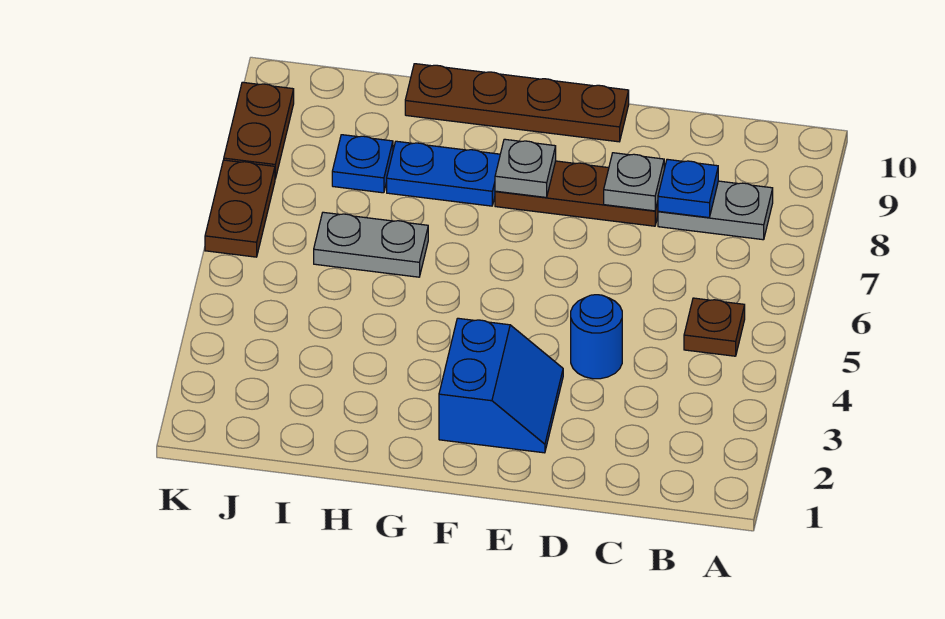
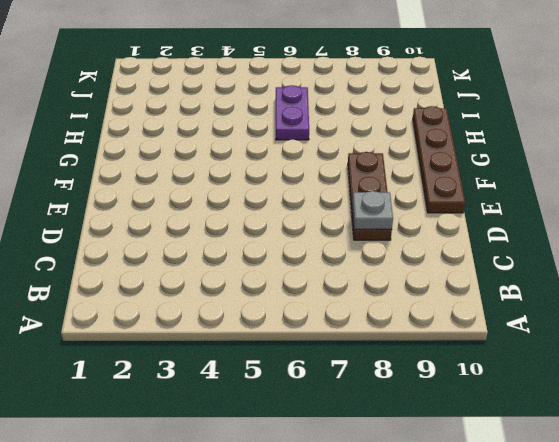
purple 1x2 plate [276,85,309,140] -> grey 1x2 plate [314,212,428,277]
none -> brown 1x1 plate [684,298,745,356]
none -> grey 1x2 plate [658,181,773,240]
none -> blue 1x1 round brick [571,295,622,379]

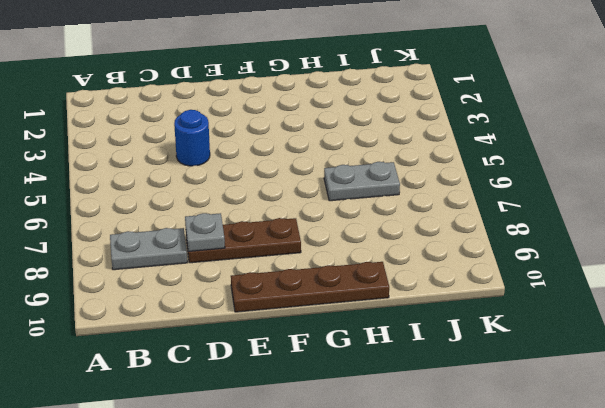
none -> brown 1x1 plate [684,298,745,356]
none -> blue 2x2 slope [439,318,563,453]
none -> blue 1x2 plate [387,141,500,206]

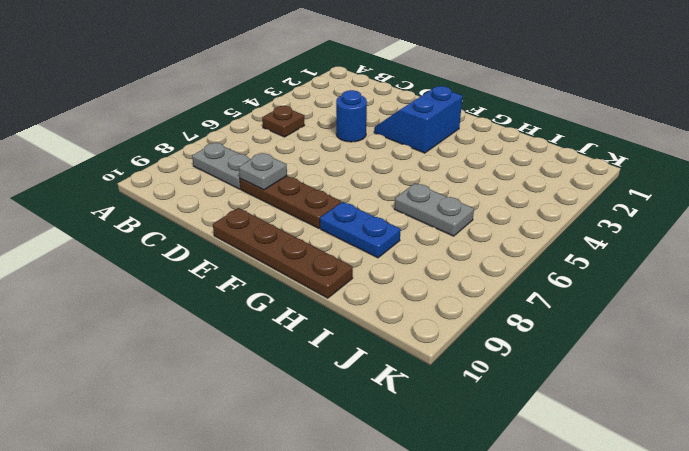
none -> blue 1x1 plate [332,135,393,193]
none -> brown 1x2 plate [205,160,275,257]
none -> brown 1x2 plate [224,82,294,179]

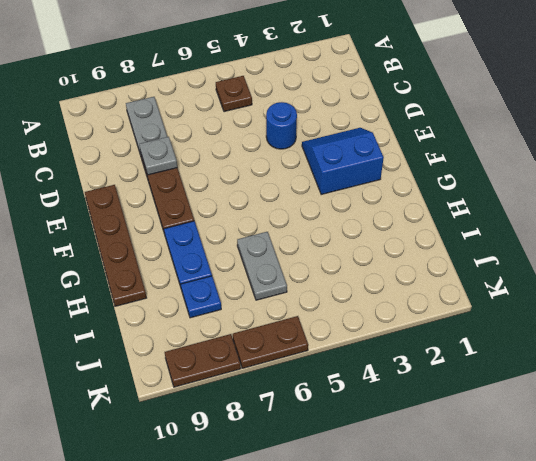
none -> blue 1x1 plate [658,159,718,218]
none -> grey 1x1 plate [495,139,556,197]

